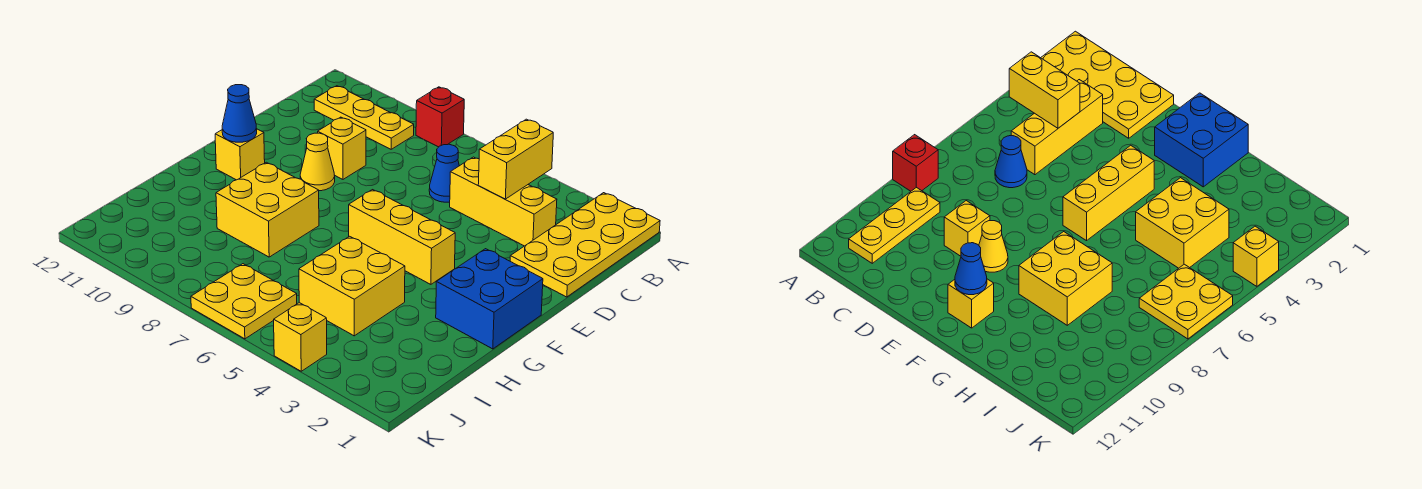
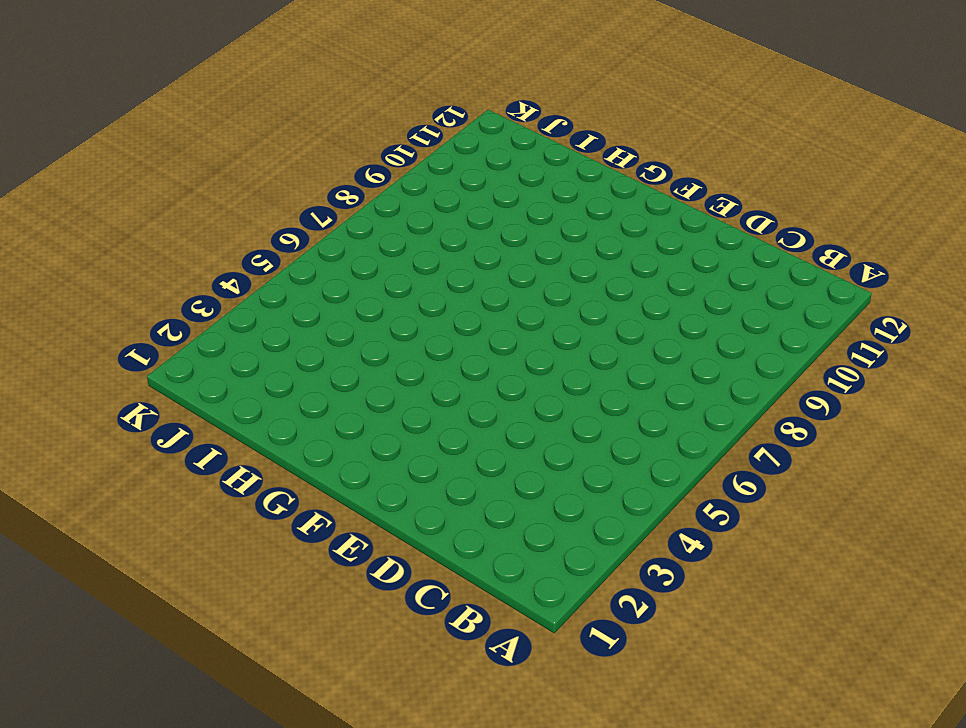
none -> yellow 2x4 plate [510,193,660,297]
none -> red 1x1 brick [416,87,464,147]
none -> yellow 1x3 plate [314,86,414,149]

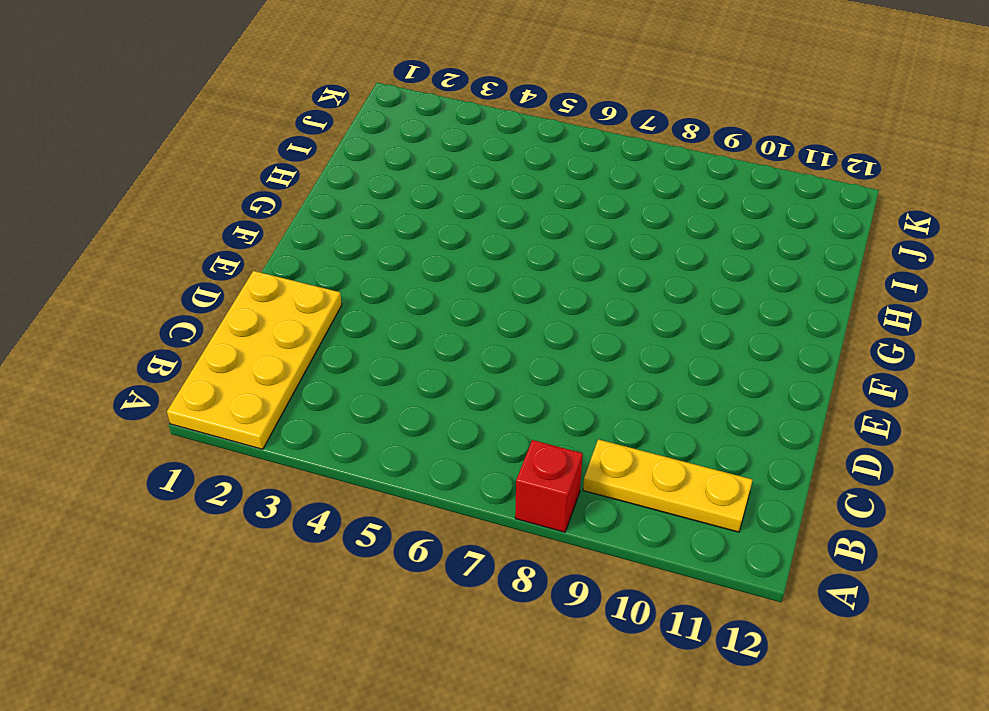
none -> yellow 1x3 brick [450,157,557,246]
none -> blue 1x1 cone [429,144,459,202]
none -> yellow 1x1 brick [318,117,366,179]

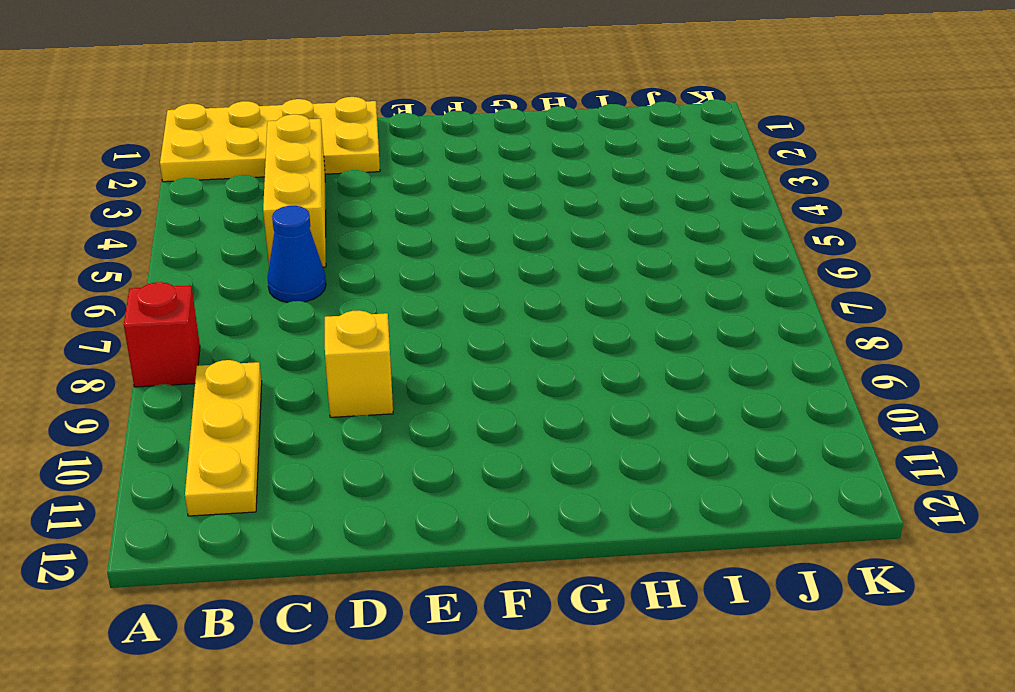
none -> yellow 1x1 cone [300,133,335,191]
none -> blue 2x2 brick [436,249,543,349]
none -> yellow 1x3 brick [349,190,455,284]

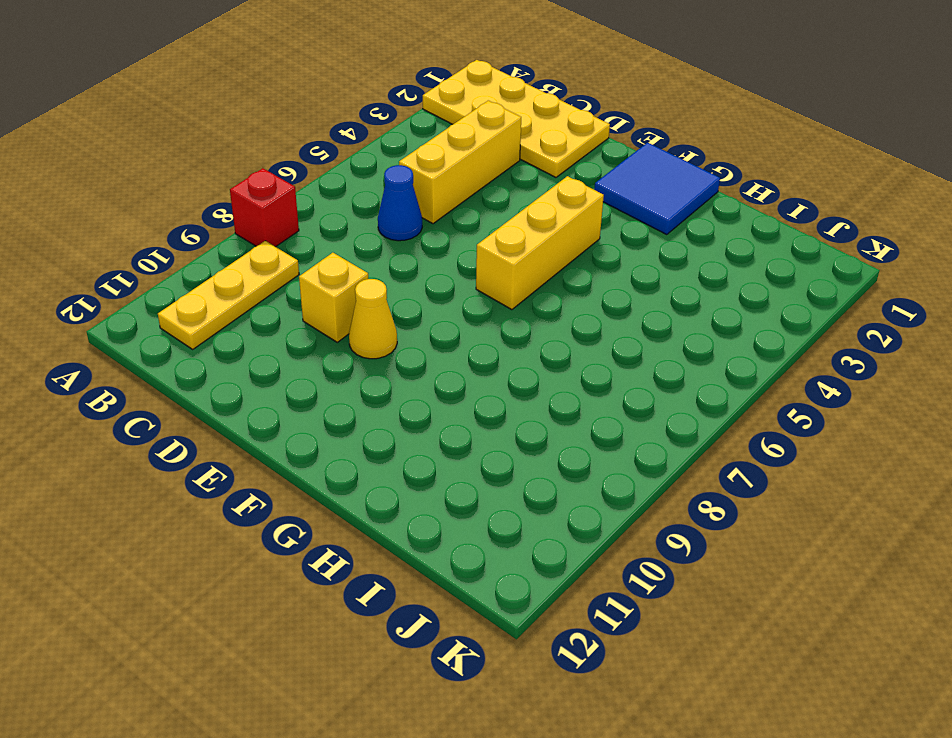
blue 2x2 tile [594,143,720,235] -> blue 2x2 brick [436,249,543,349]
none -> yellow 1x1 brick [215,129,265,180]
none -> yellow 2x2 brick [216,162,319,257]
none -> yellow 2x2 brick [299,236,405,336]

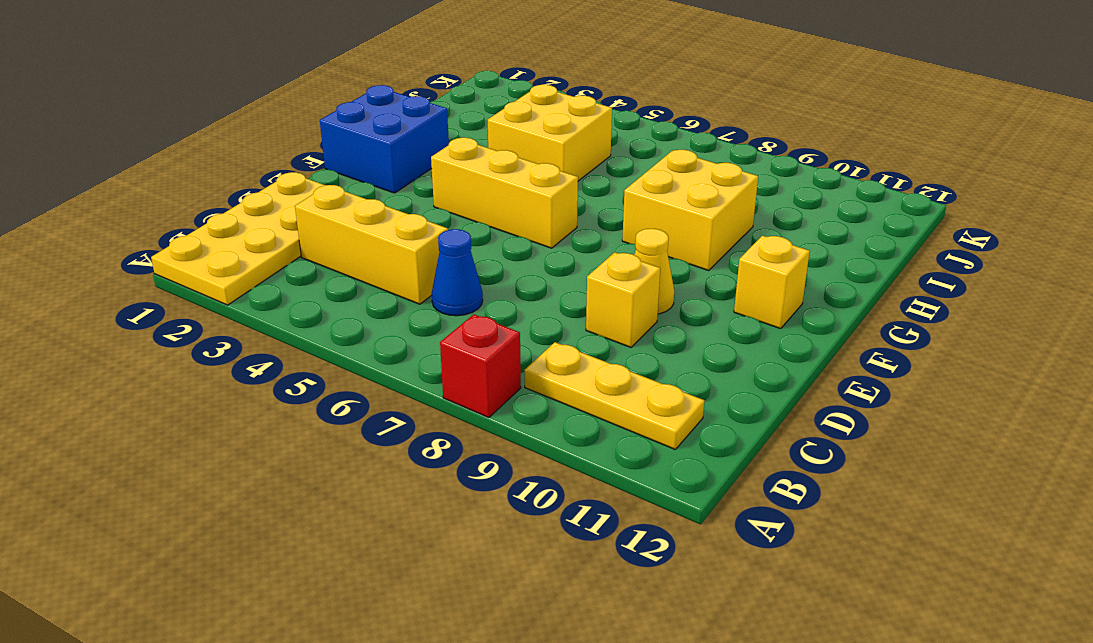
none -> yellow 2x2 plate [191,264,297,339]
none -> yellow 1x1 brick [274,303,327,371]
none -> yellow 1x2 brick [478,119,553,199]

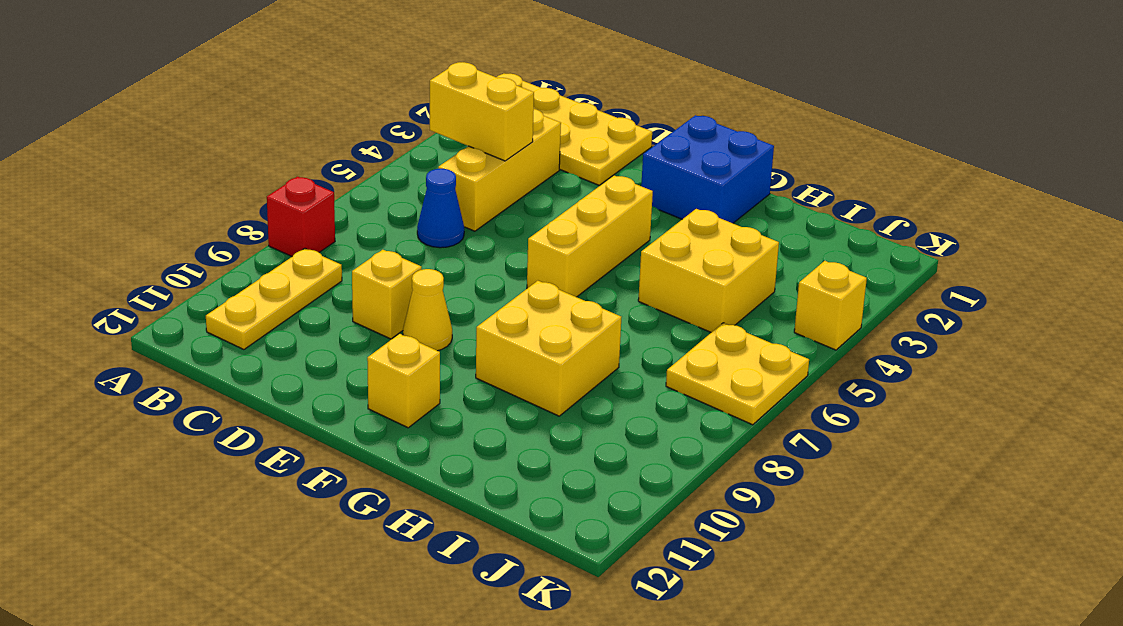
none -> blue 1x1 cone [222,85,257,142]

